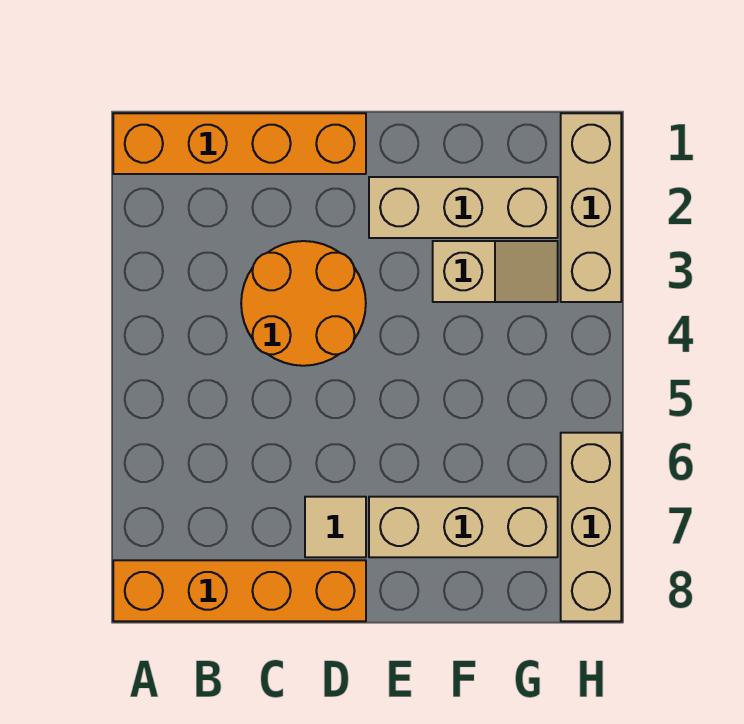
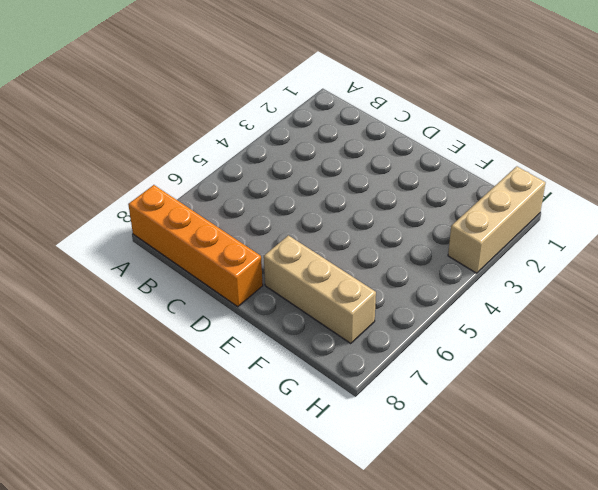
none -> orange 1x4 brick [113,113,366,174]
none -> orange 2x2 round brick [241,241,366,366]

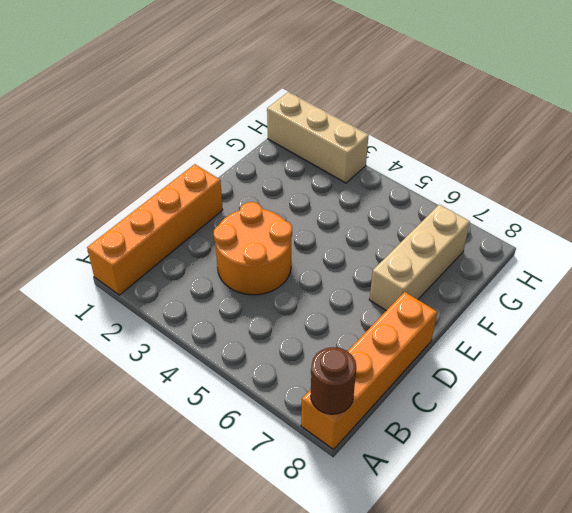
brown 1x1 round brick [311,347,356,414] -> none
none -> tan 1x1 tile [305,497,366,557]
none -> tan 1x3 brick [369,177,558,238]

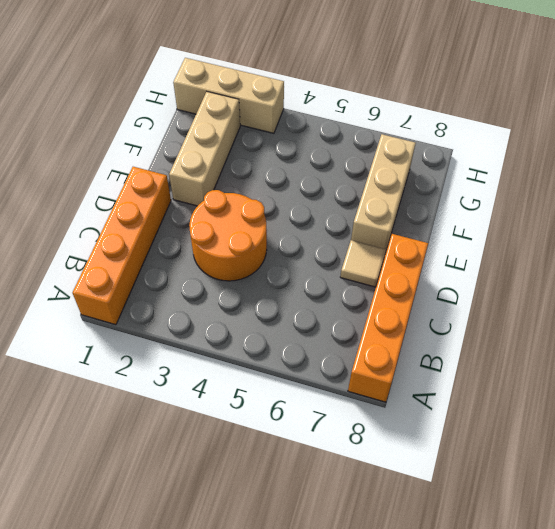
none -> tan 1x2 slope [433,241,558,302]
none -> tan 1x3 brick [561,433,621,621]

